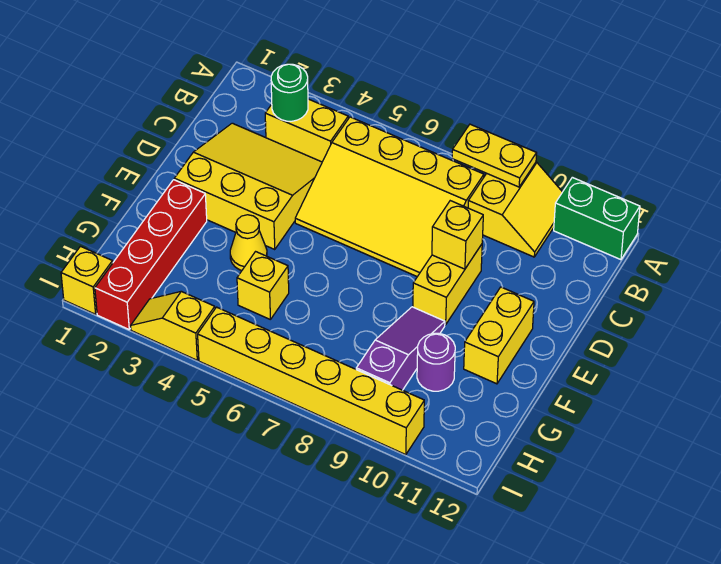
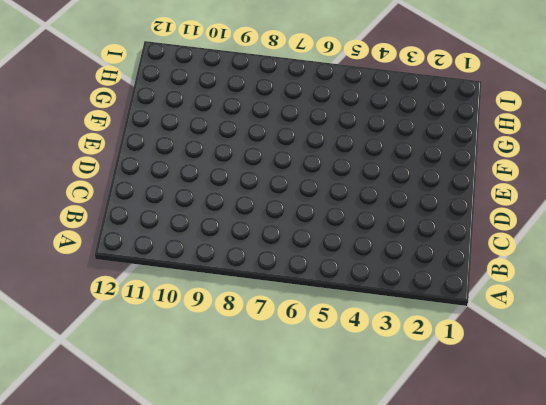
none -> yellow 2x2 slope [468,162,562,257]
none -> green 1x2 brick [554,177,640,260]
none -> yellow 1x2 brick [265,99,348,162]

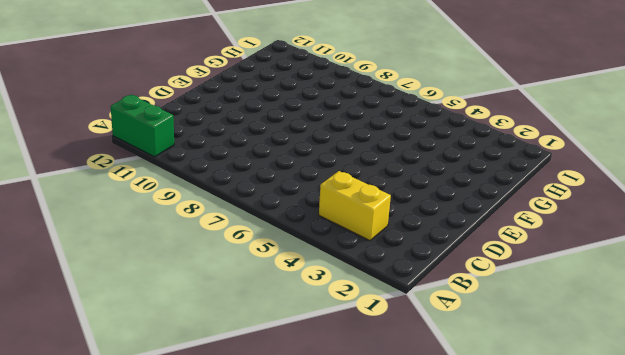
none -> yellow 2x2 slope [468,162,562,257]
none -> yellow 3x4 slope [295,117,484,277]
none -> yellow 3x3 slope [174,123,322,249]

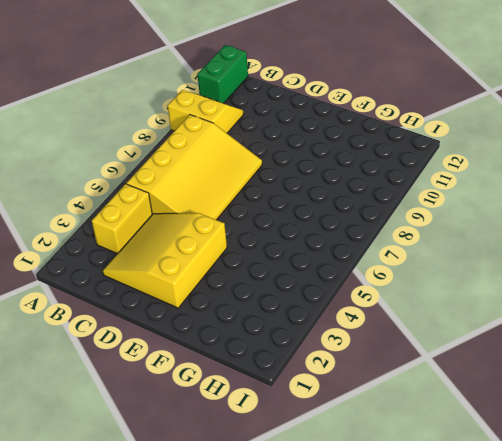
none -> yellow 1x2 brick [413,244,482,325]
none -> yellow 1x2 brick [464,287,534,384]
none -> red 1x4 brick [95,180,207,329]

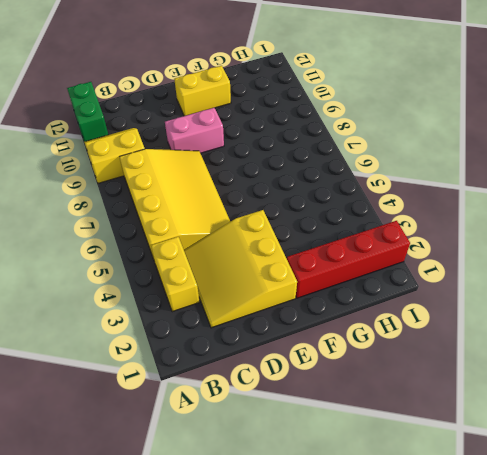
pink 1x2 brick [165,108,224,153] -> yellow 1x2 brick [413,244,482,325]
none -> yellow 1x1 cone [230,215,267,270]
none -> purple 1x3 slope [356,307,445,390]
none -> yellow 1x1 brick [237,252,289,319]

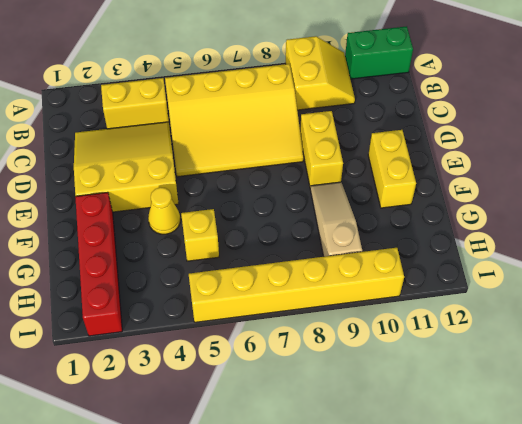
tan 1x3 slope [310,182,362,257] -> purple 1x3 slope [356,307,445,390]
none -> purple 1x1 round brick [417,333,455,391]
none -> yellow 1x1 brick [61,246,113,314]
none -> yellow 1x2 slope [131,291,215,360]

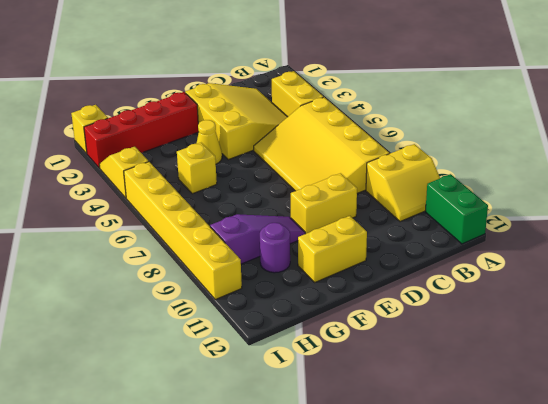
none -> yellow 1x2 plate [452,124,537,187]
none -> green 1x1 round brick [271,64,308,121]
none -> yellow 1x1 brick [432,201,483,269]

